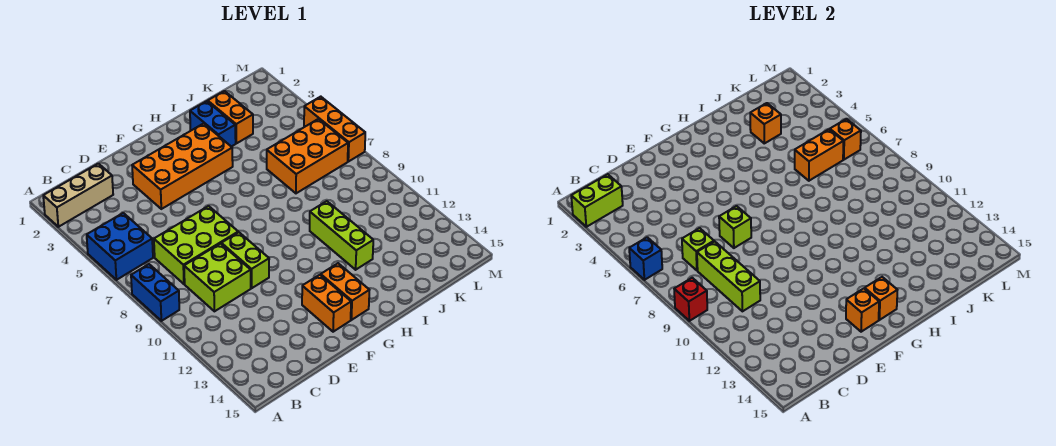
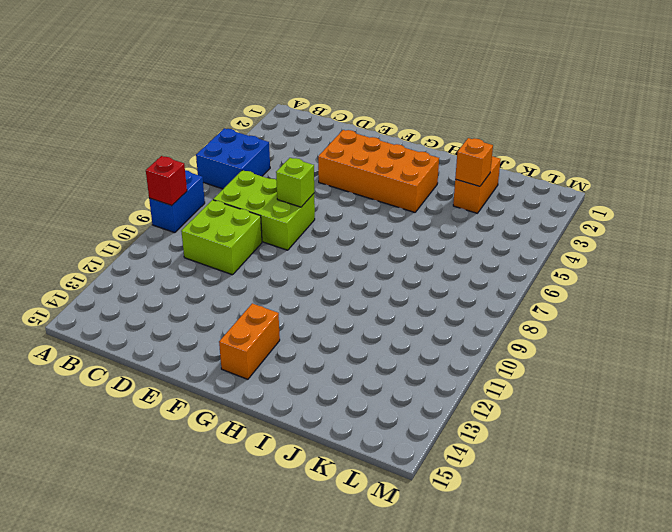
none -> tan 1x3 brick [43,164,113,227]
none -> lime 1x2 brick [221,232,269,288]
none -> orange 1x2 brick [302,275,351,332]

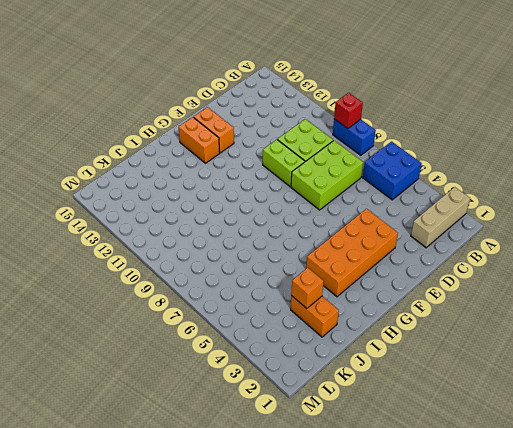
none -> blue 1x2 brick [190,101,236,147]
none -> lime 1x3 brick [310,201,373,270]
none -> orange 2x3 brick [267,119,348,193]

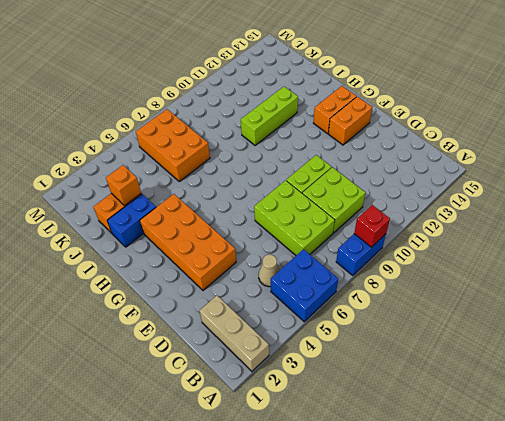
tan 1x1 cone [259,255,280,287] -> none
none -> orange 1x3 brick [304,97,365,162]
none -> lime 1x2 brick [571,174,623,227]
none -> blue 1x1 brick [629,237,662,280]

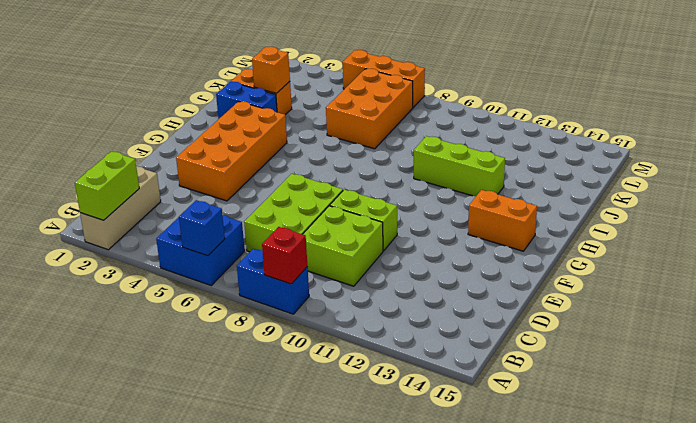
none -> orange 1x2 brick [302,275,351,332]
none -> lime 1x1 brick [682,228,714,270]
none -> lime 1x3 brick [697,241,760,311]

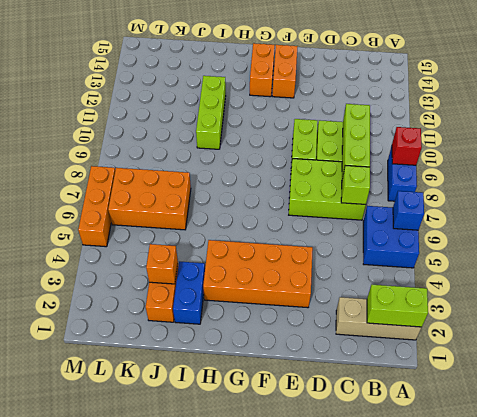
none -> lime 1x1 brick [719,206,751,248]
none -> orange 1x1 brick [846,288,879,332]
none -> orange 1x1 brick [865,277,897,320]

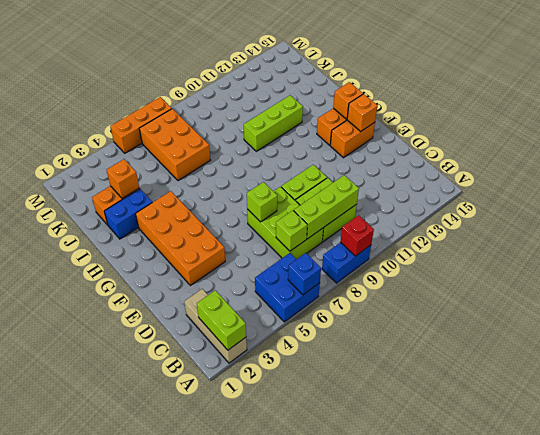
none -> orange 1x2 brick [795,129,843,181]
none -> orange 1x1 brick [830,119,861,160]

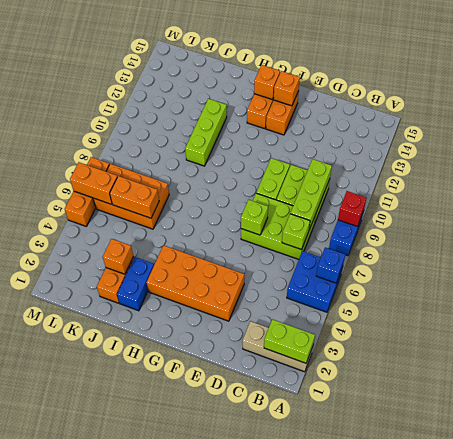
orange 1x2 brick [70,162,117,204] -> orange 1x1 brick [830,119,861,160]

